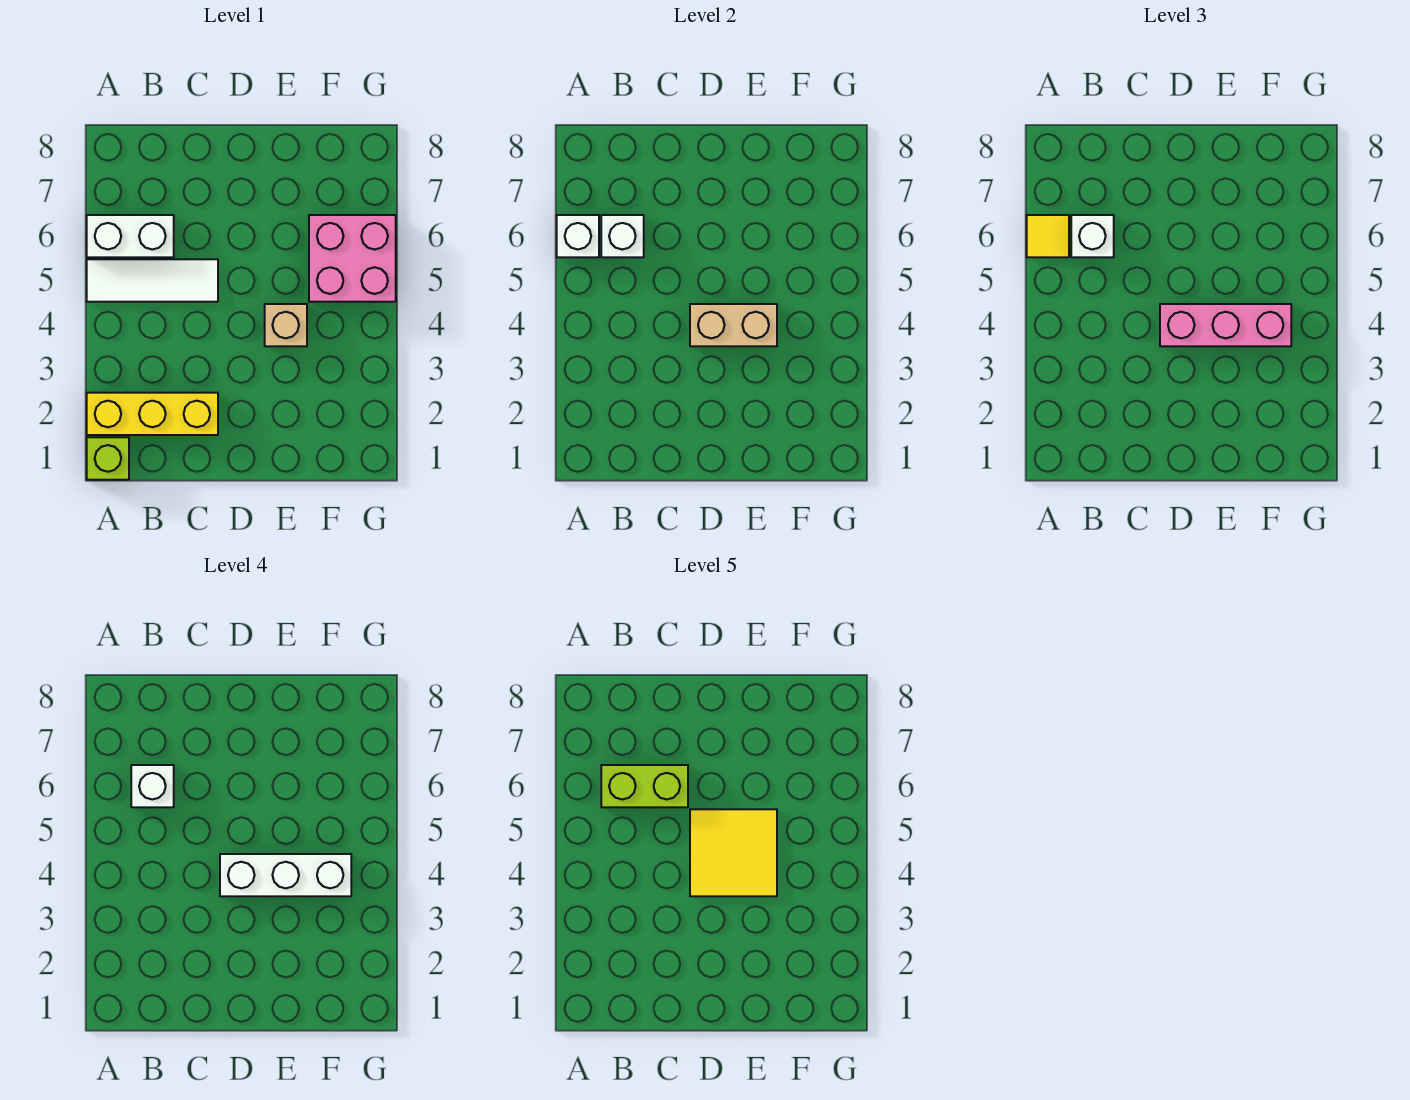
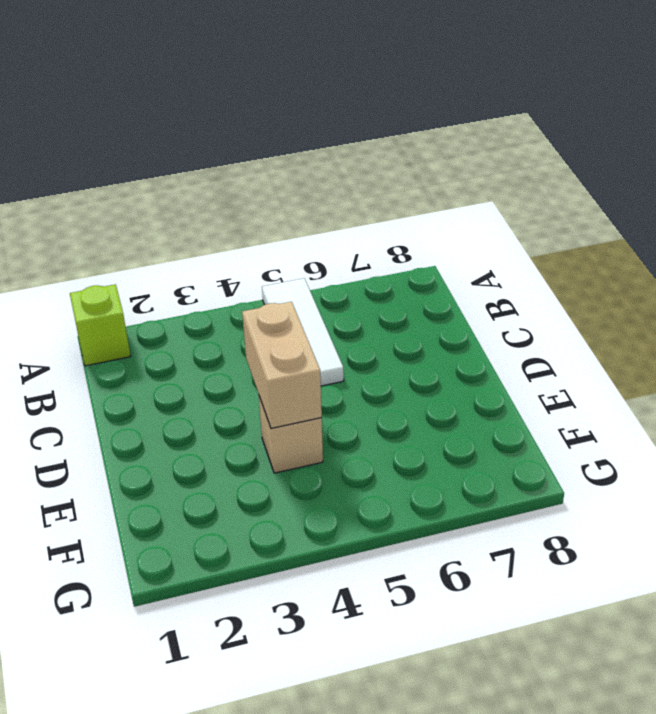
none -> yellow 1x3 brick [87,393,218,435]
none -> white 1x2 brick [87,215,174,257]
none -> pink 2x2 brick [309,215,396,302]

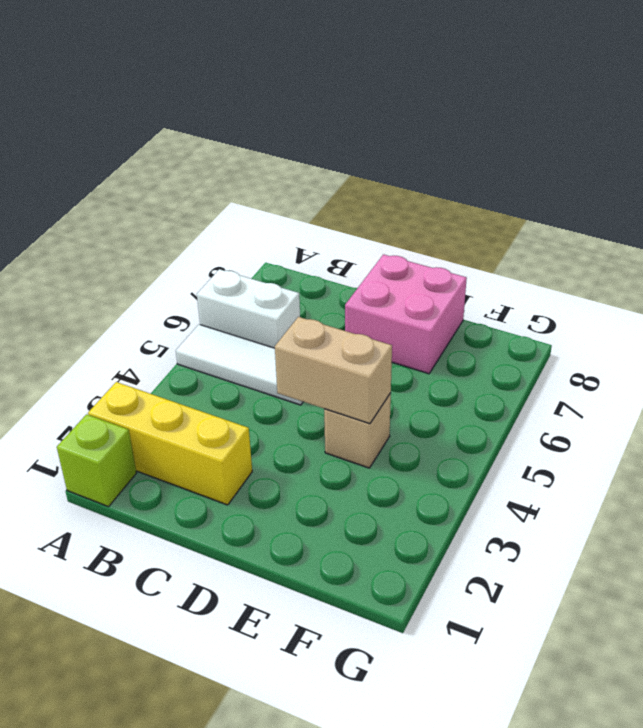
pink 2x2 brick [345,254,467,374] -> pink 2x2 brick moved to [309,215,396,302]
none -> white 1x1 brick [557,215,599,257]
none -> white 1x1 brick [601,215,644,257]
none -> yellow 1x1 tile [1027,215,1069,257]

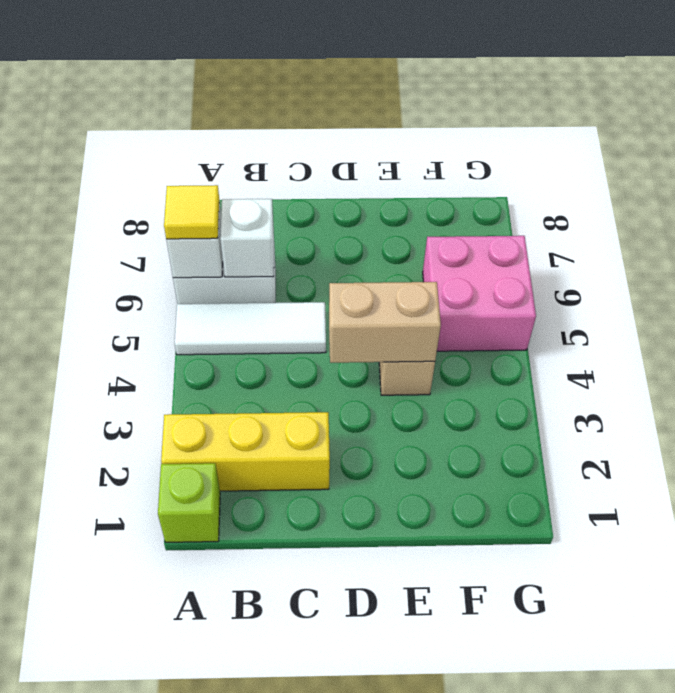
none -> white 1x1 brick [1071,215,1114,257]
none -> pink 1x3 brick [1160,304,1291,346]
none -> white 1x1 brick [131,765,174,807]

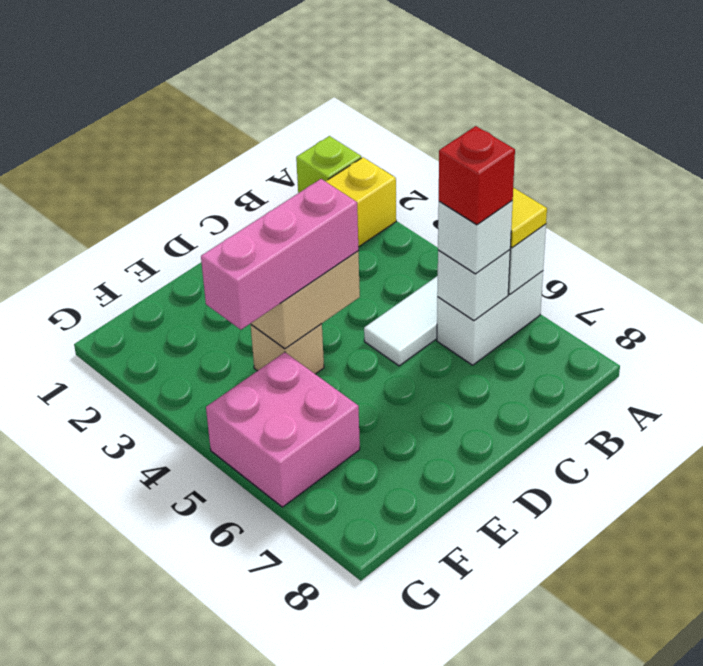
red 1x1 brick [439,126,515,225] -> white 1x1 brick [131,765,174,807]
none -> white 1x3 brick [220,854,351,896]
none -> lime 1x2 brick [601,765,688,807]
none -> yellow 2x2 tile [690,809,777,896]

